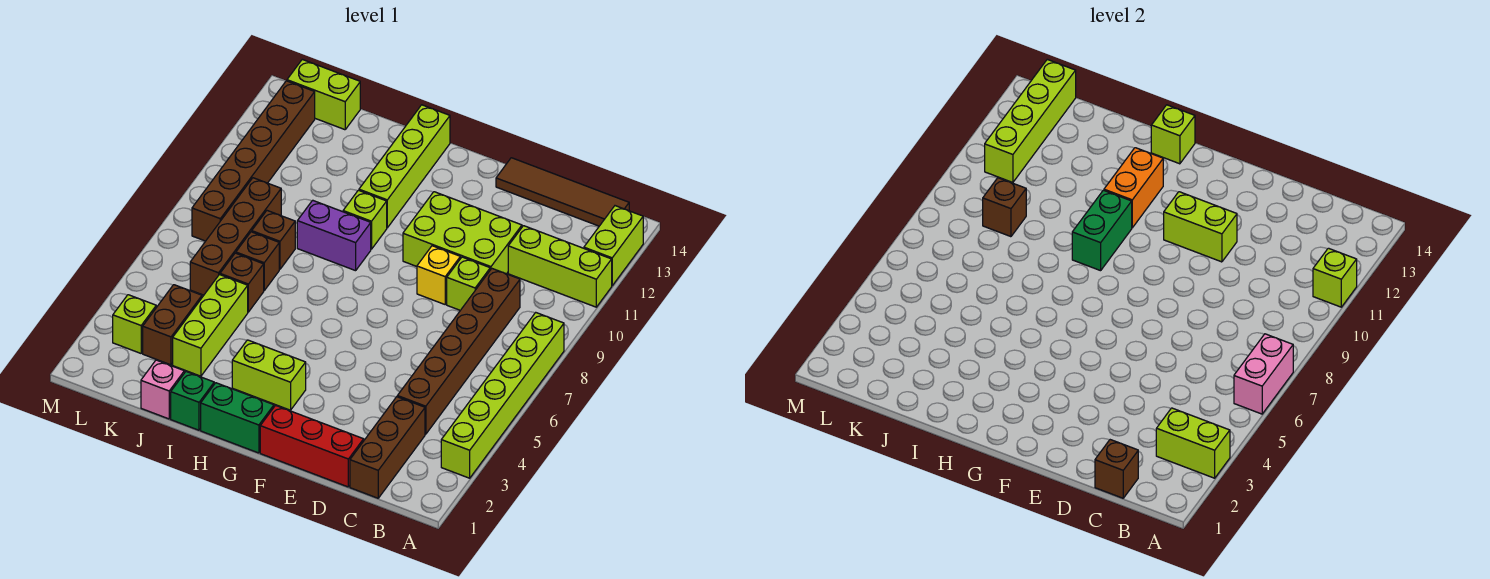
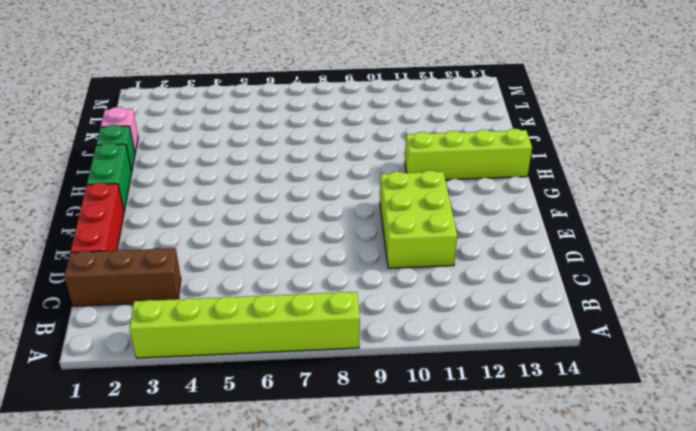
none -> lime 1x3 brick [508,226,612,307]
none -> lime 1x2 brick [584,206,643,286]
none -> brown 1x4 tile [496,158,629,226]
none -> brown 1x6 brick [397,269,520,434]

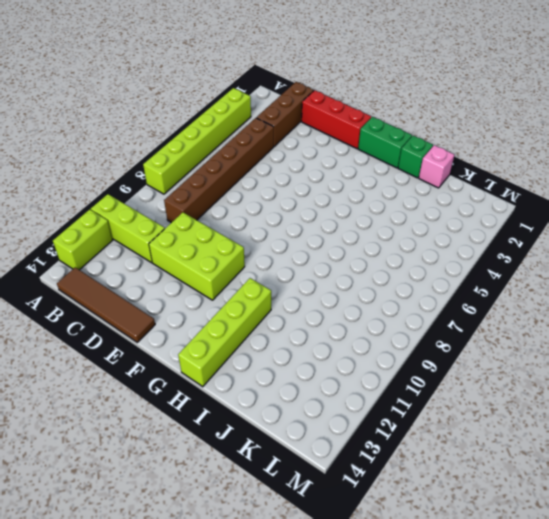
none -> lime 1x1 brick [447,257,490,310]
none -> yellow 1x1 brick [417,246,460,304]
none -> lime 1x2 brick [232,340,306,410]
none -> purple 1x2 brick [297,200,371,271]

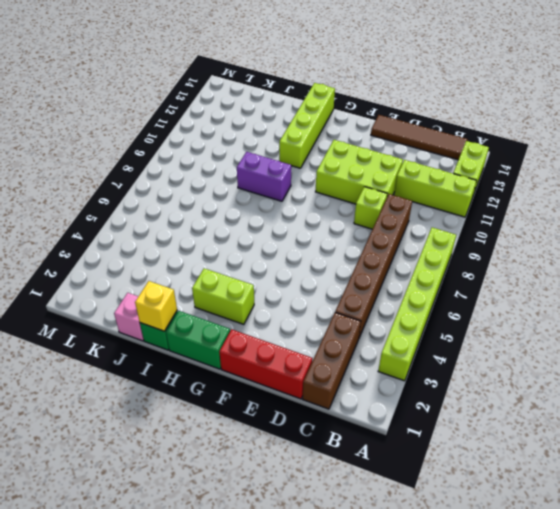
yellow 1x1 brick [135,281,177,331] -> yellow 1x1 brick moved to [417,246,460,304]
none -> lime 1x1 brick [343,190,387,249]
none -> lime 1x3 brick [173,275,248,376]
none -> brown 1x1 brick [220,253,264,312]
none -> brown 1x1 brick [236,232,279,290]

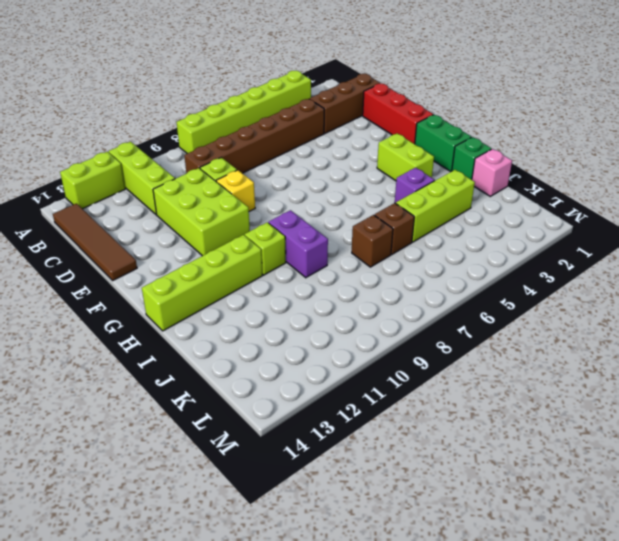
purple 1x1 brick [395,168,435,203] -> none
none -> brown 1x1 brick [252,211,295,269]
none -> brown 1x2 brick [143,285,202,365]
none -> brown 1x4 brick [190,178,281,295]
none -> lime 1x2 brick [287,59,360,130]

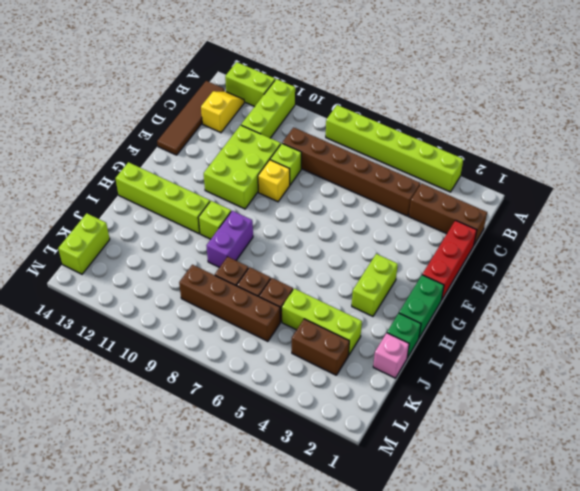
yellow 1x2 slope [201,91,244,133] -> none
none -> lime 1x1 brick [113,295,156,353]
none -> brown 1x6 brick [192,81,315,241]
none -> lime 1x2 brick [1156,408,1230,478]
none -> pink 1x2 brick [1234,334,1293,414]

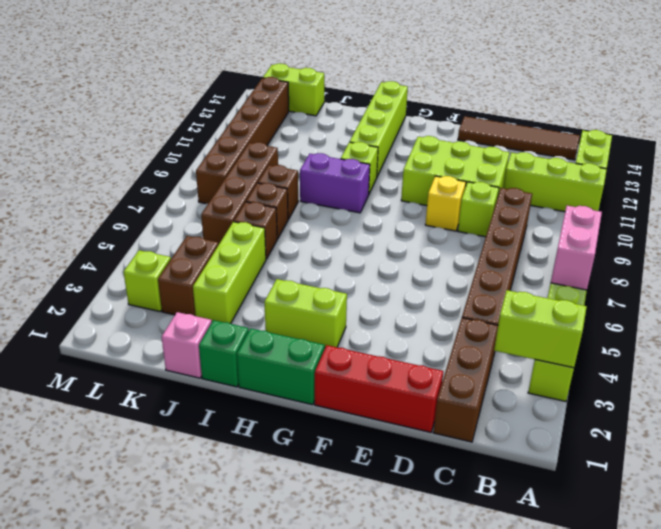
none -> lime 1x1 brick [1313,248,1357,307]
none -> brown 1x1 brick [1095,440,1138,498]
none -> lime 1x2 brick [1164,192,1237,262]
none -> green 1x2 brick [1072,190,1132,271]

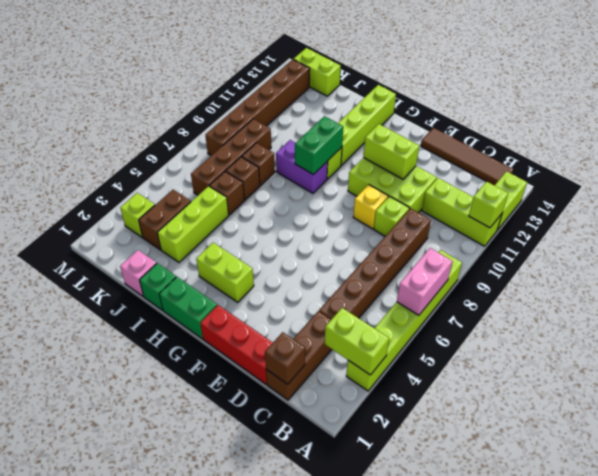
none -> orange 1x2 brick [1104,148,1163,228]
none -> lime 1x1 brick [1151,105,1195,164]
none -> brown 1x1 brick [983,178,1026,237]
none -> lime 1x4 brick [985,59,1076,182]

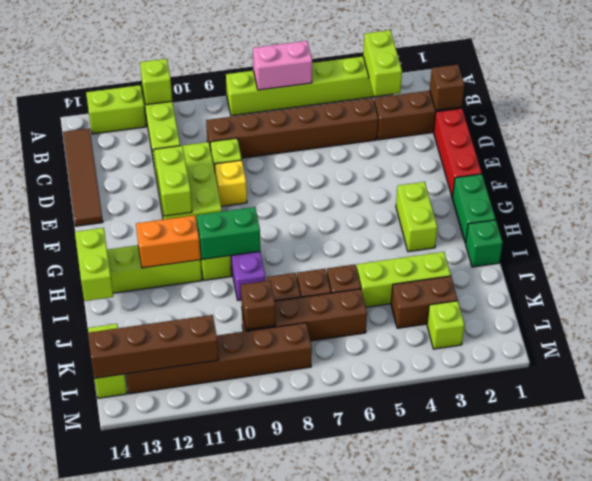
lime 1x2 brick [75,228,113,301] -> lime 1x1 brick [1151,105,1195,164]
brown 1x4 brick [88,315,218,378] -> lime 1x4 brick [985,59,1076,182]
none -> pink 1x1 brick [141,360,184,419]

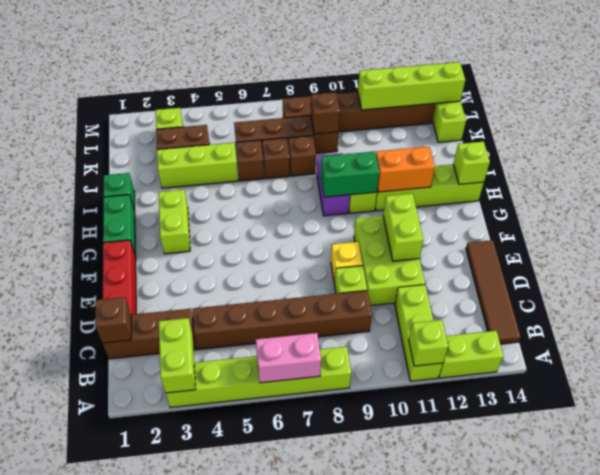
none -> pink 1x1 brick [141,360,184,419]

